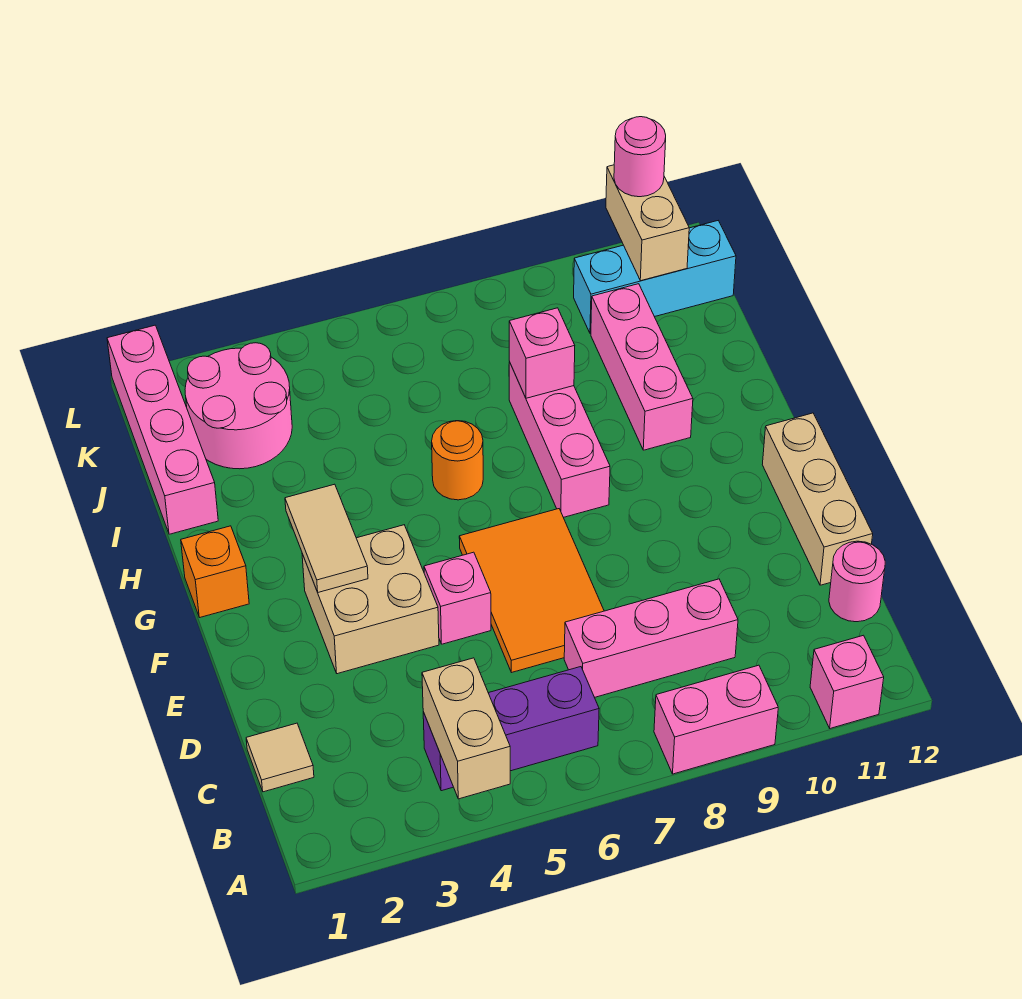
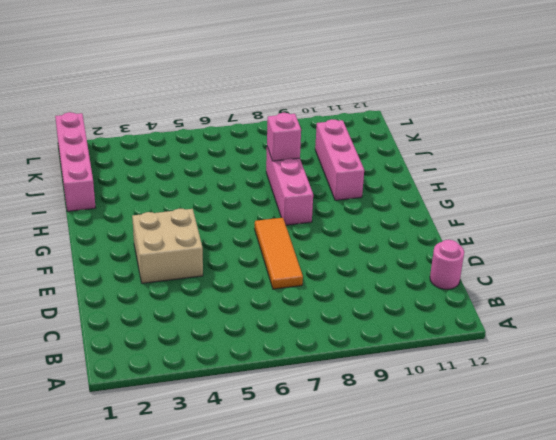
orange 1x3 tile [255,218,303,289] -> orange 2x3 tile [459,509,604,673]
none -> pink 1x2 brick [654,665,778,774]
none -> pink 1x1 brick [810,635,884,728]
none -> purple 1x3 brick [423,667,599,791]

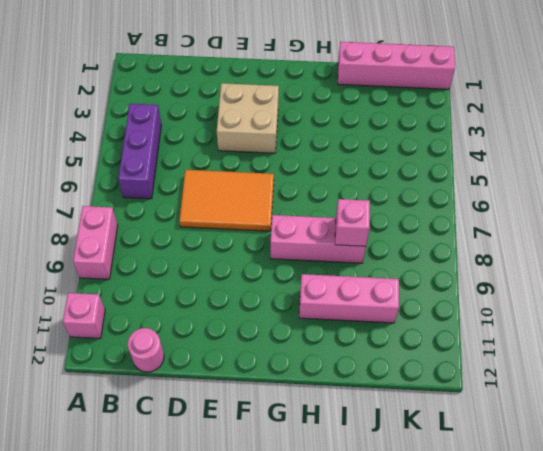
none -> tan 1x1 tile [246,723,314,792]
none -> pink 1x3 brick [564,579,738,697]
none -> tan 1x3 brick [762,413,873,585]

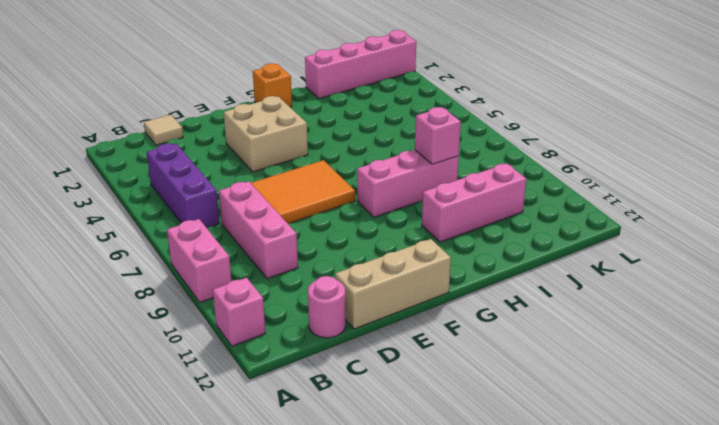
none -> pink 1x1 brick [424,552,491,644]
none -> orange 1x1 round brick [432,421,483,500]
none -> pink 2x2 round brick [185,343,292,469]

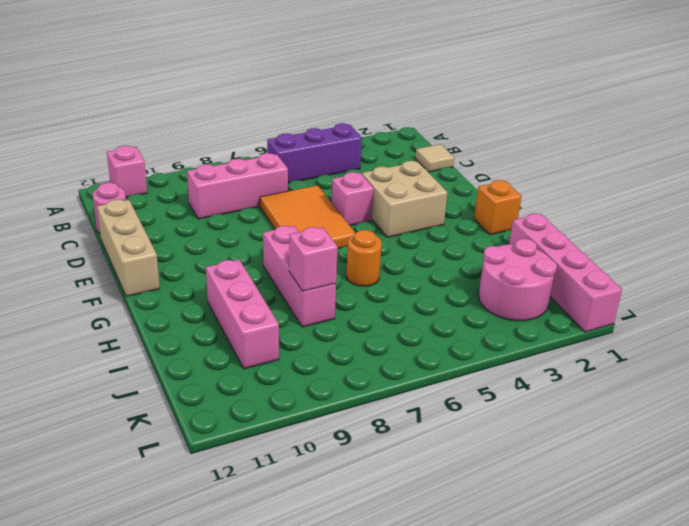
none -> pink 1x2 brick [654,665,778,774]
none -> cyan 1x3 brick [574,221,736,334]
none -> tan 1x2 brick [422,658,510,799]

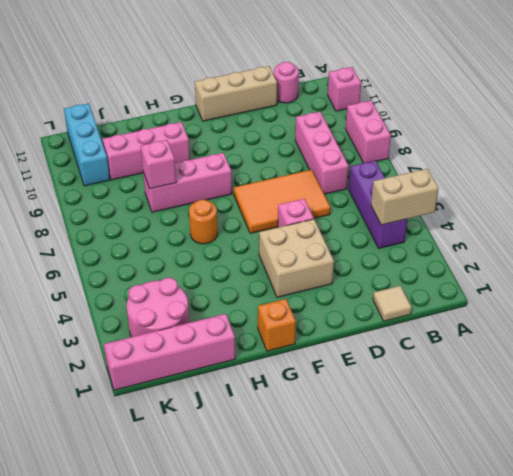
none -> tan 1x2 tile [285,484,368,592]
none -> tan 1x2 brick [606,165,689,281]
none -> pink 1x1 round brick [614,117,666,197]

